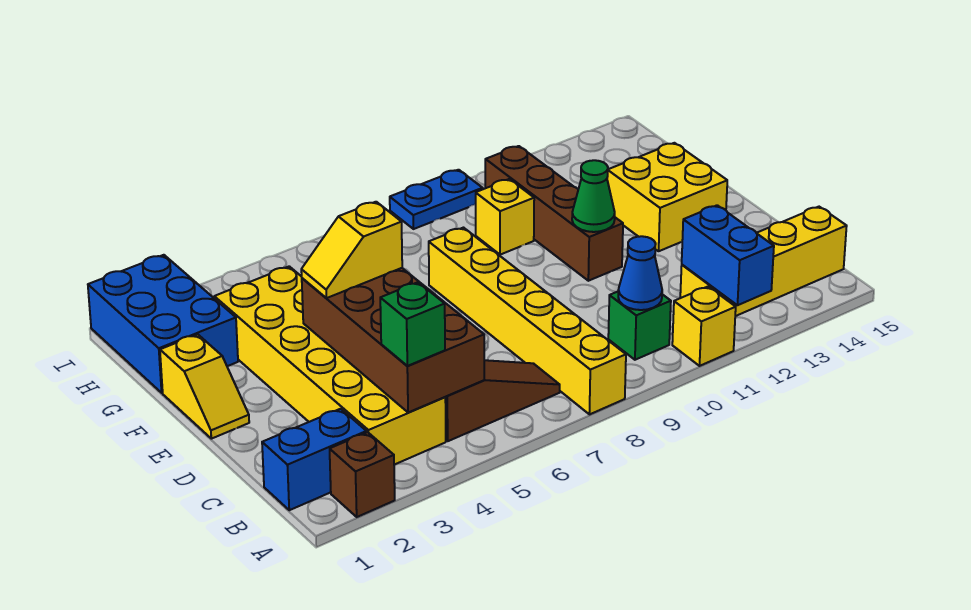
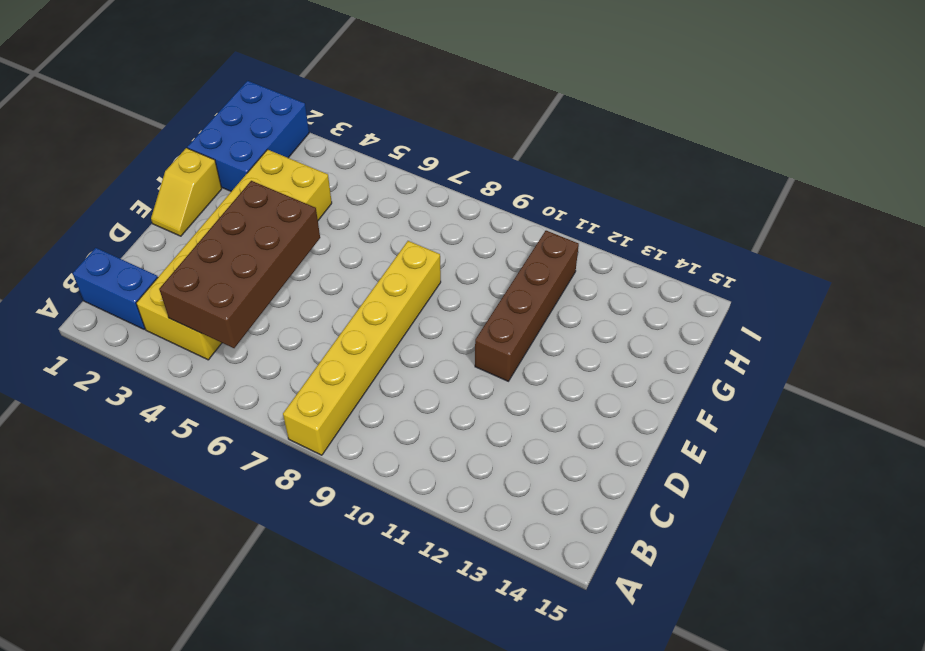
none -> brown 1x1 brick [330,432,395,517]
none -> yellow 1x1 brick [672,286,736,366]
none -> brown 1x3 slope [445,360,560,441]

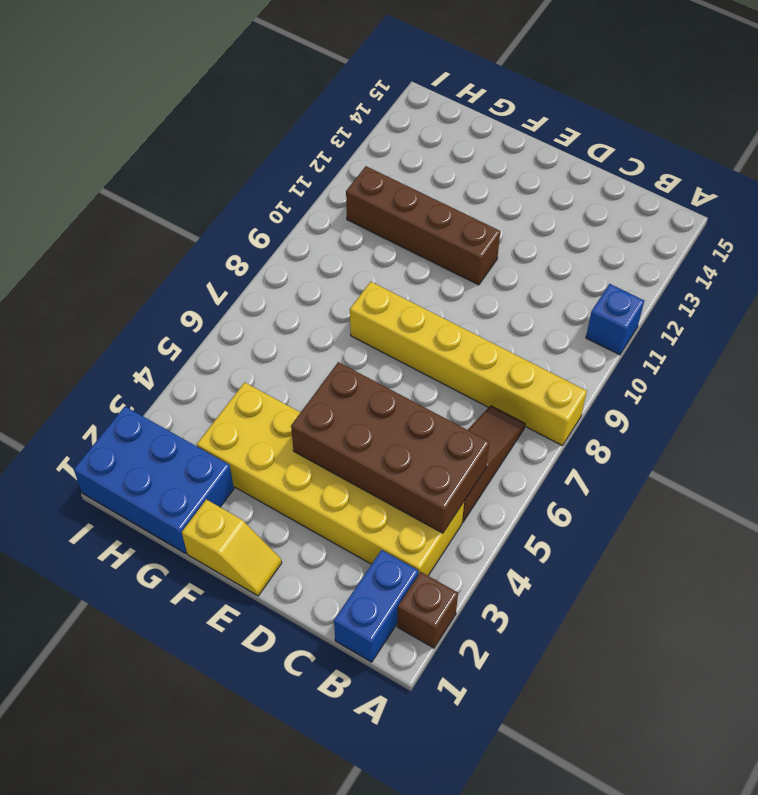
blue 1x1 brick [586,284,644,355] -> yellow 1x1 brick [672,286,736,366]
none -> green 1x1 brick [608,292,671,360]
none -> yellow 1x4 brick [680,207,847,316]
none -> yellow 2x2 brick [607,143,727,251]

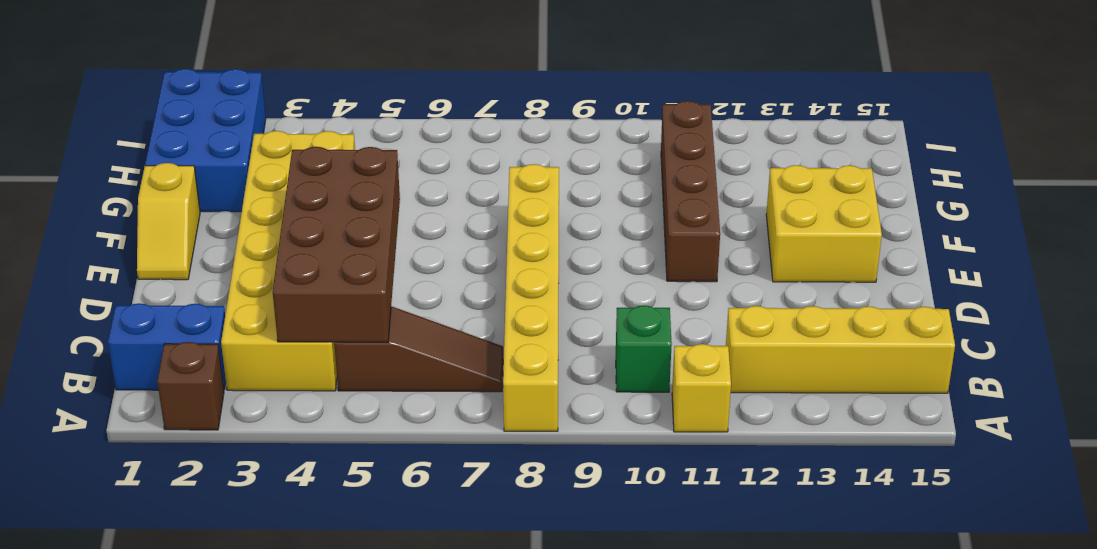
none -> yellow 1x1 brick [476,179,534,255]
none -> blue 1x2 plate [390,170,483,229]
none -> blue 1x2 brick [682,205,774,305]

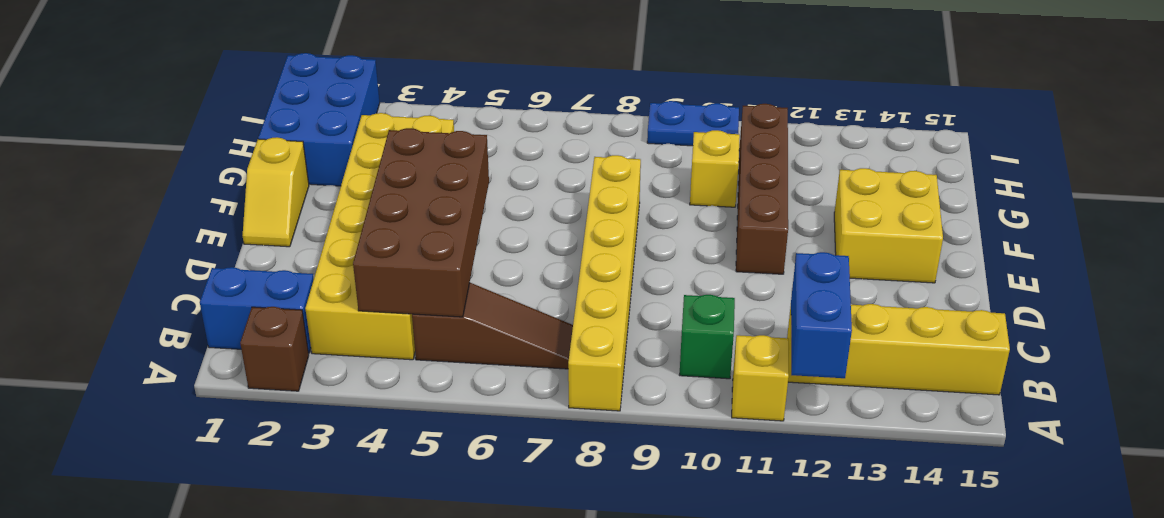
none -> blue 1x1 cone [618,236,662,310]
none -> green 1x1 cone [572,160,615,232]
none -> green 1x1 brick [380,282,445,366]

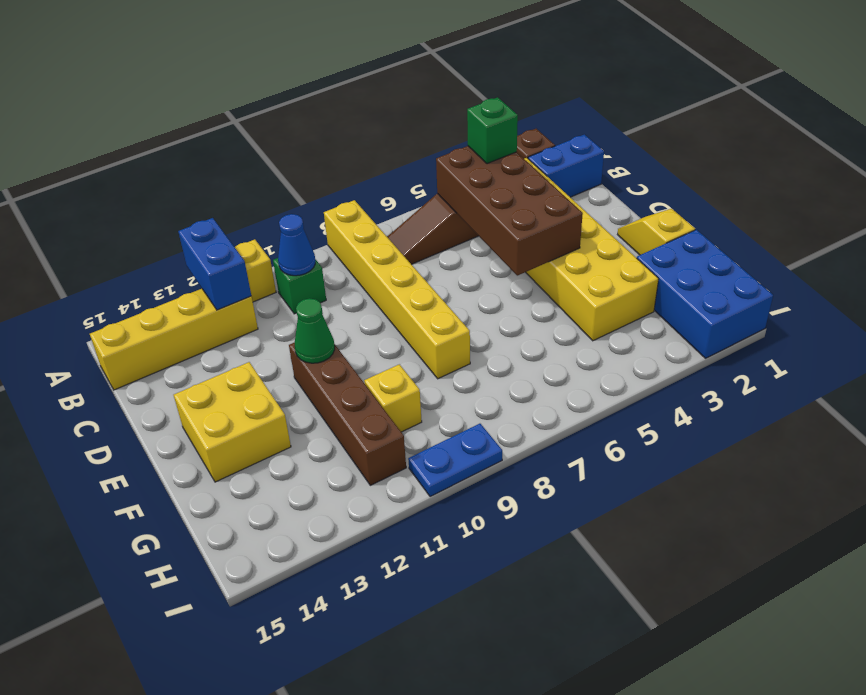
none -> yellow 1x2 slope [301,202,402,298]

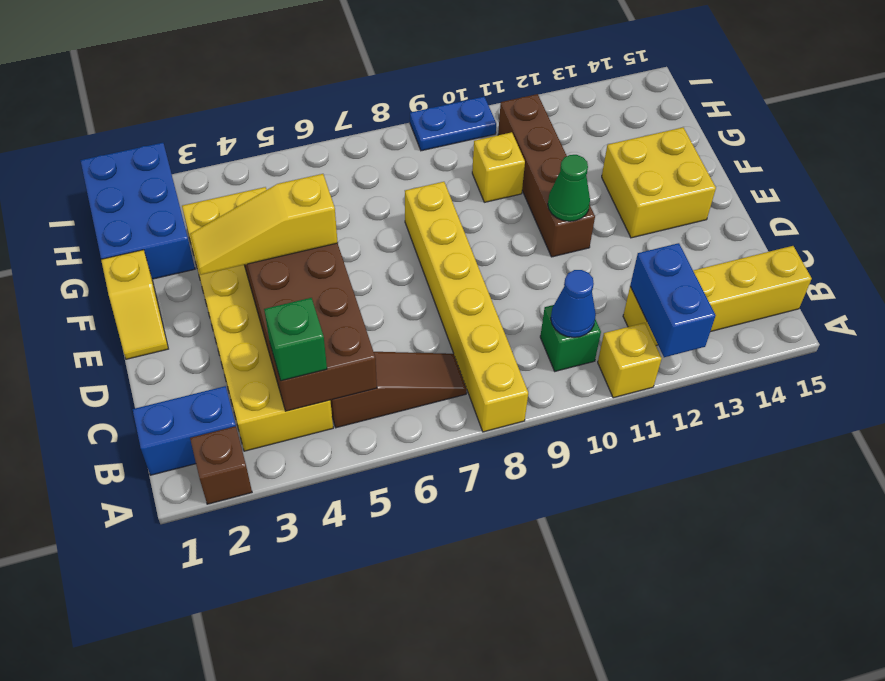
yellow 1x3 slope [190,174,338,275] -> yellow 1x2 slope [301,202,402,298]

